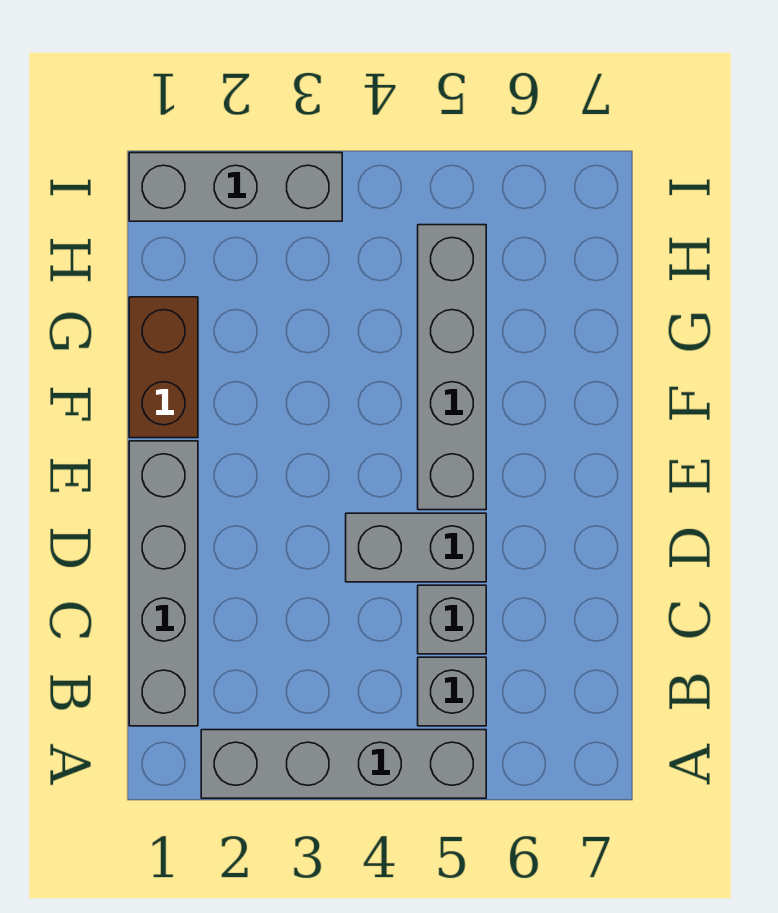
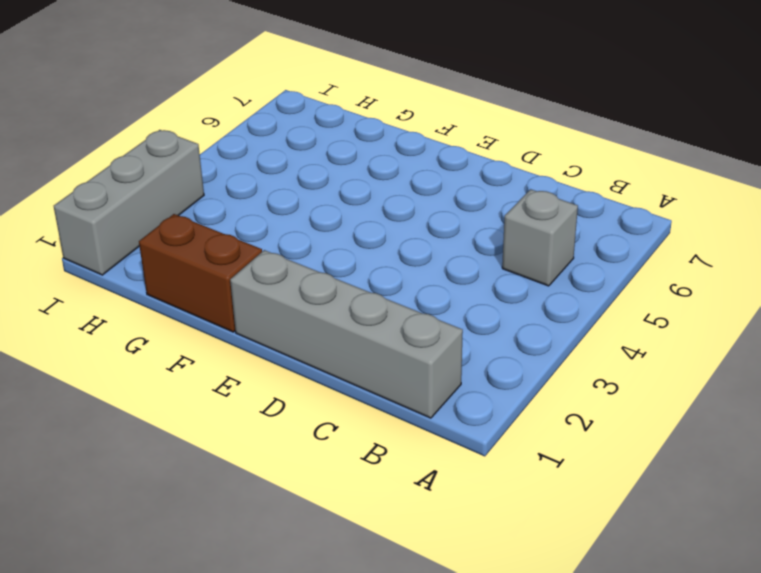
none -> grey 1x4 brick [201,730,486,798]
none -> grey 1x1 brick [418,585,486,654]

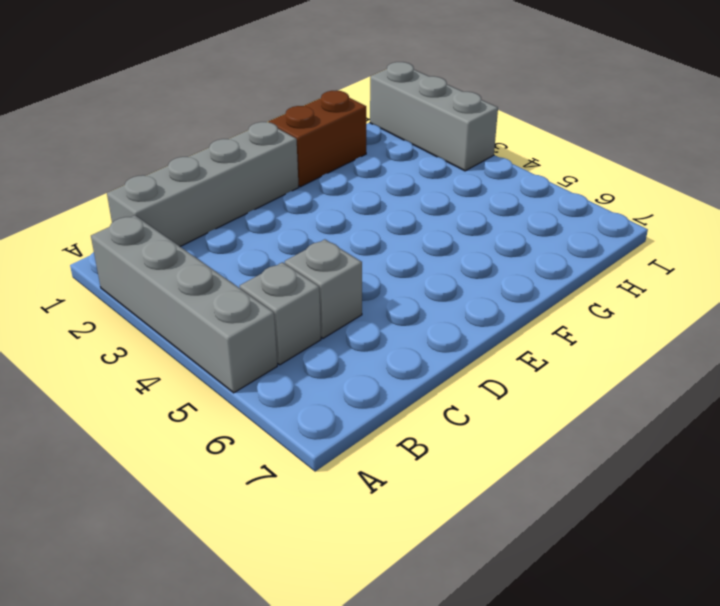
none -> grey 1x2 brick [346,513,486,582]
none -> grey 1x4 brick [418,225,486,510]

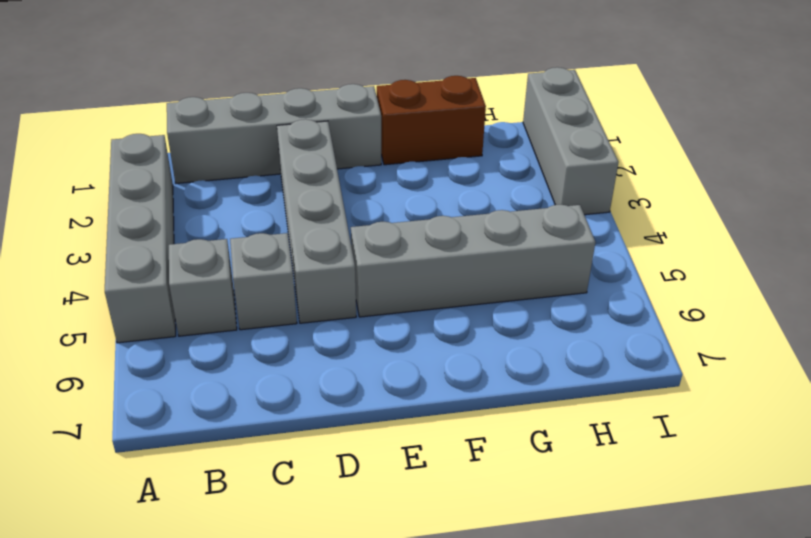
grey 1x4 brick [277,119,356,323] -> grey 1x2 brick [346,513,486,582]

